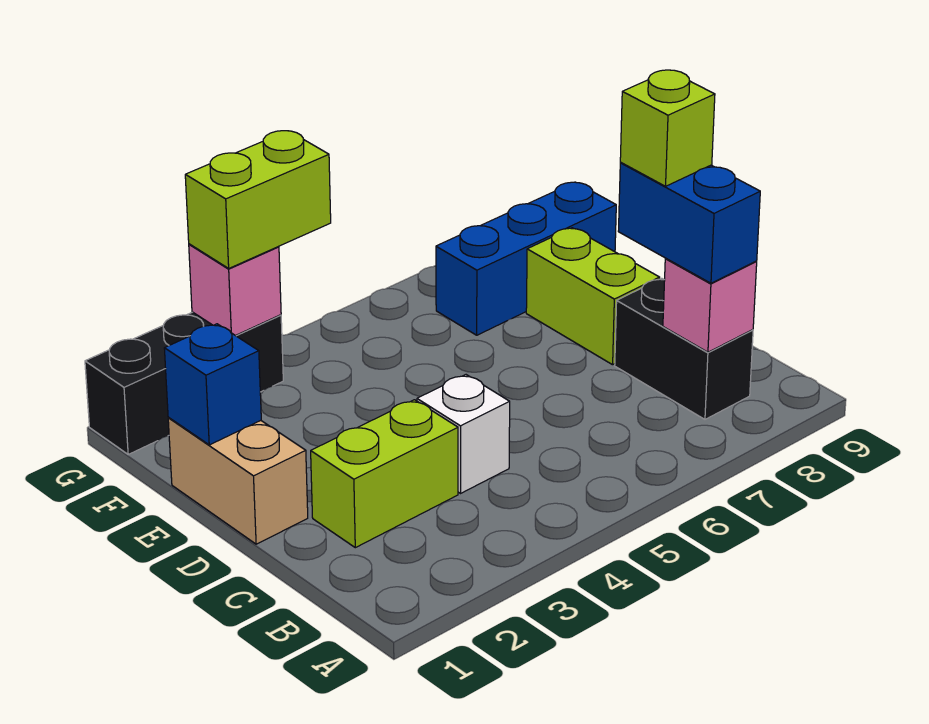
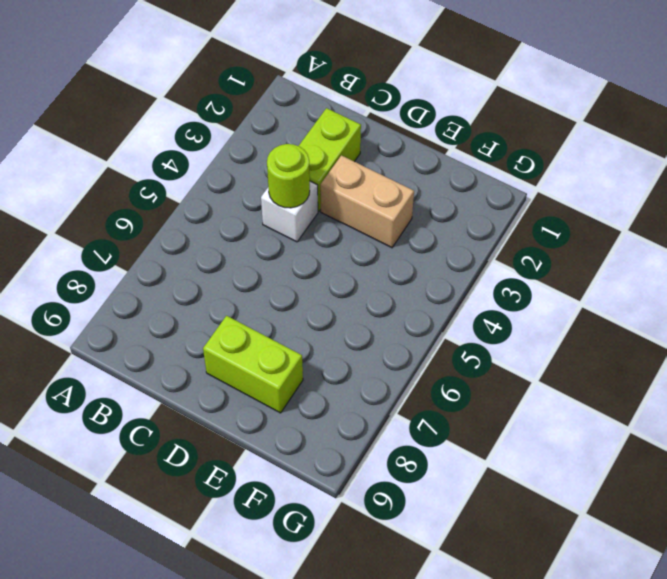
lime 1x1 round brick [267,144,310,208] -> none
tan 1x2 brick [320,155,414,248] -> tan 1x2 brick moved to [168,418,308,544]
none -> black 1x2 brick [615,278,753,419]
none -> blue 1x3 brick [436,182,616,335]
none -> black 1x3 brick [85,312,283,454]

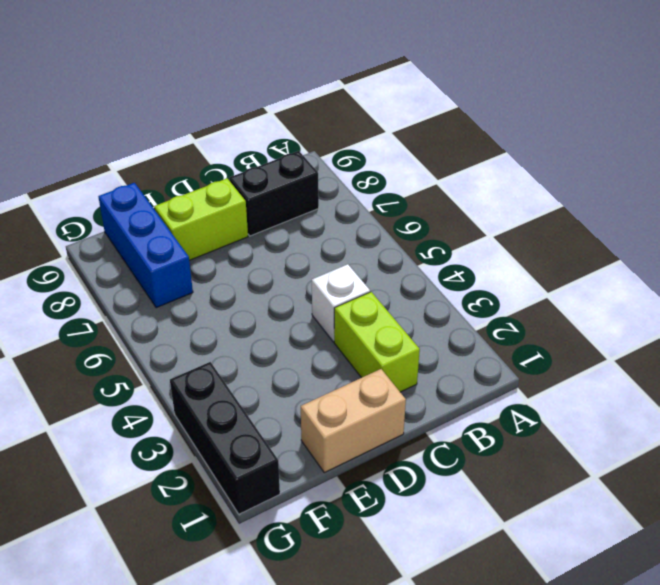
none -> pink 1x1 brick [663,259,757,352]
none -> blue 1x1 brick [164,324,261,445]
none -> pink 1x1 brick [189,244,281,336]

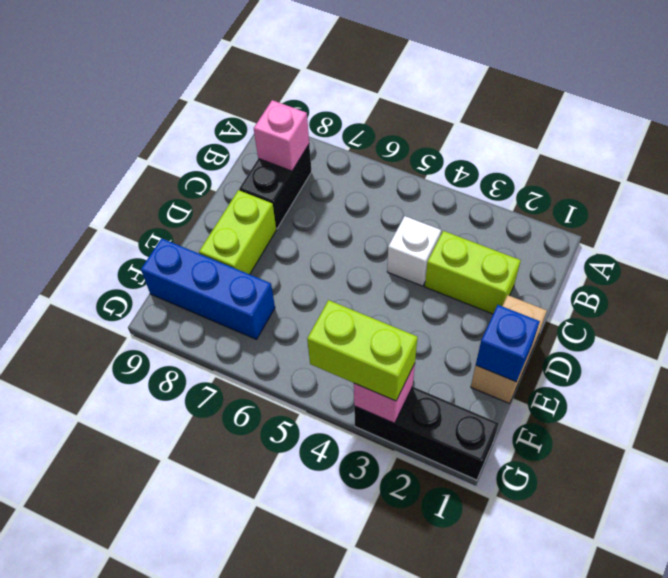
none -> blue 1x2 brick [618,163,760,283]
none -> lime 1x1 brick [620,70,715,186]

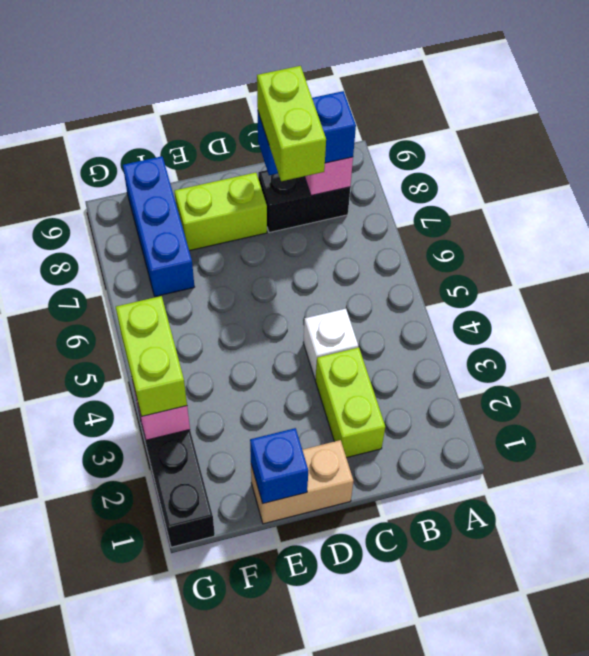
lime 1x2 brick [257,66,326,181] -> lime 1x1 brick [620,70,715,186]

